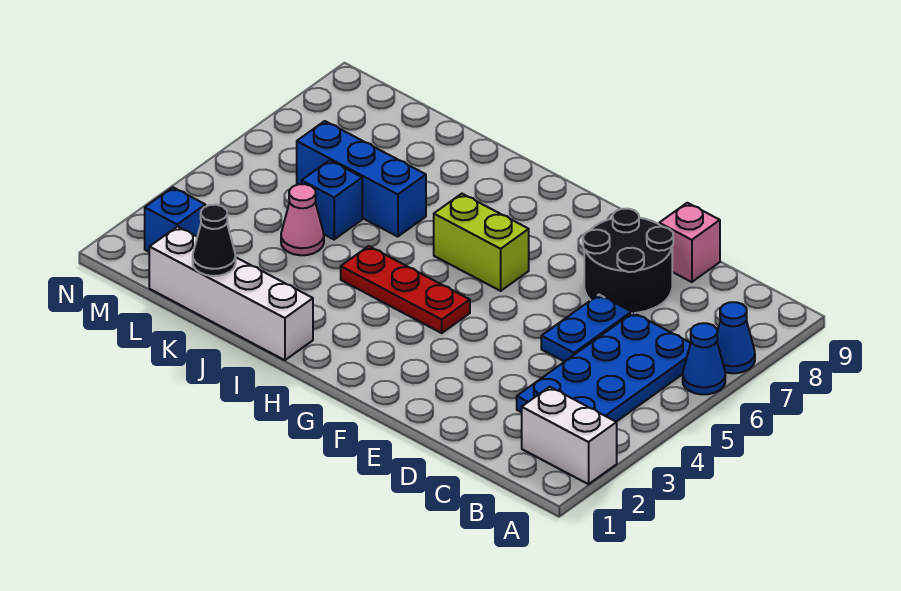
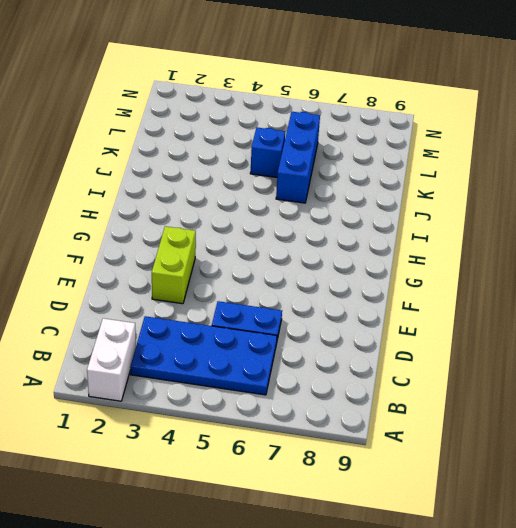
lime 1x2 brick [152,226,196,304] -> lime 1x2 brick moved to [434,194,529,291]
none -> blue 1x1 cone [683,323,725,394]
none -> blue 1x1 cone [717,302,755,373]
none -> black 2x2 round brick [583,209,673,313]

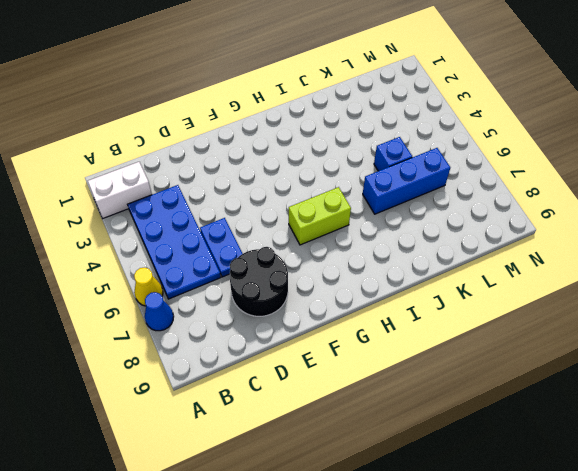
yellow 1x1 cone [134,267,163,306] -> blue 1x1 cone [683,323,725,394]
none -> pink 1x1 brick [659,203,720,282]
none -> red 1x3 plate [341,246,470,333]
none -> white 1x4 brick [149,226,313,360]

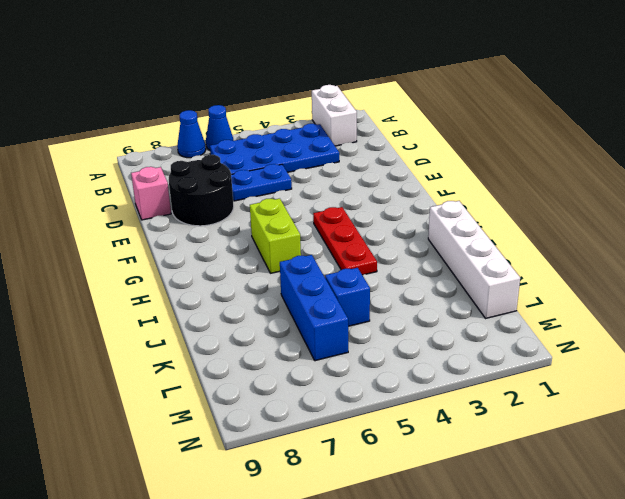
none -> pink 1x1 cone [281,184,324,255]
none -> blue 1x1 brick [145,187,205,252]
none -> black 1x1 cone [193,205,236,276]

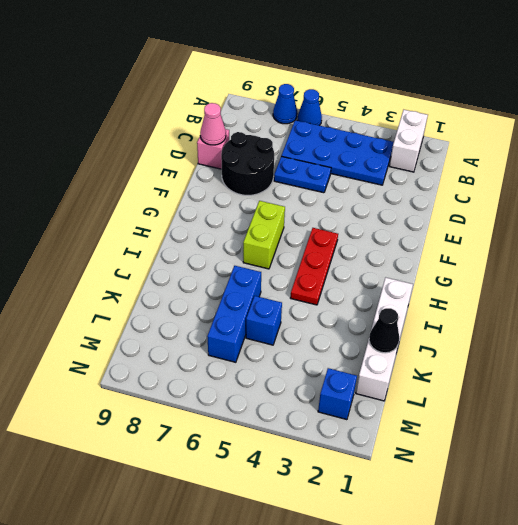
pink 1x1 cone [200,103,226,145] -> pink 1x1 cone moved to [281,184,324,255]

